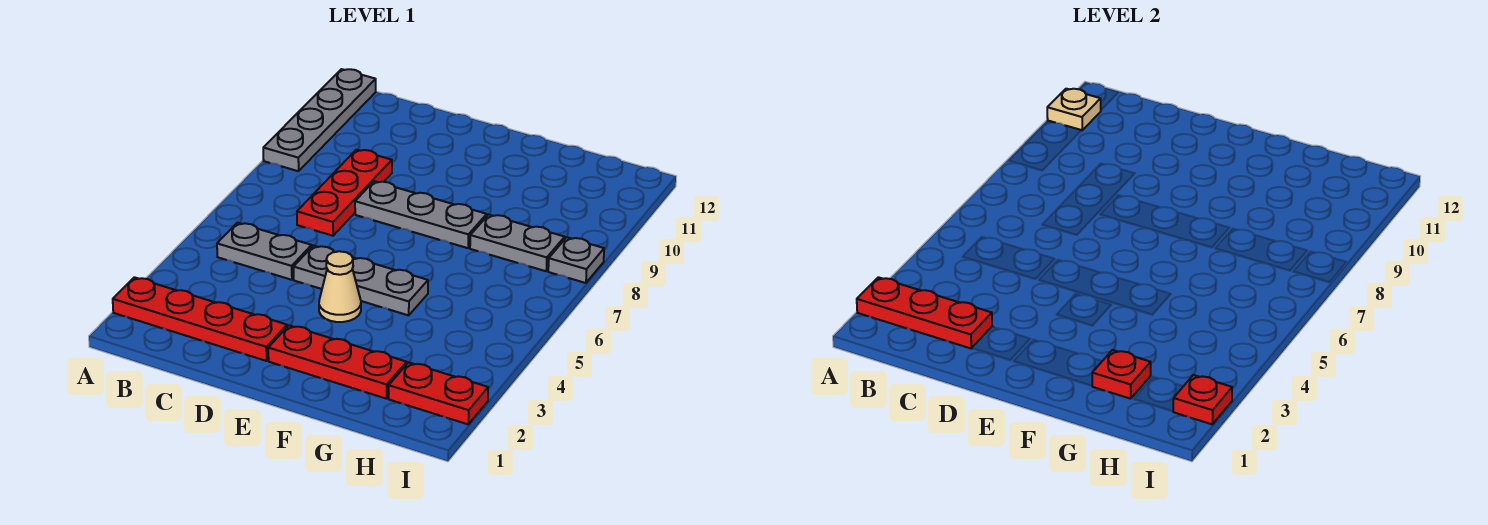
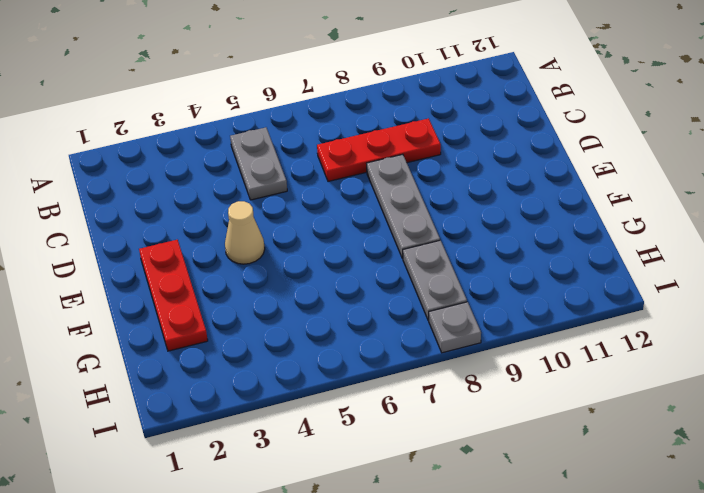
none -> red 1x4 plate [113,277,287,361]
none -> grey 1x4 plate [263,69,376,171]
none -> grey 1x3 plate [294,246,428,315]

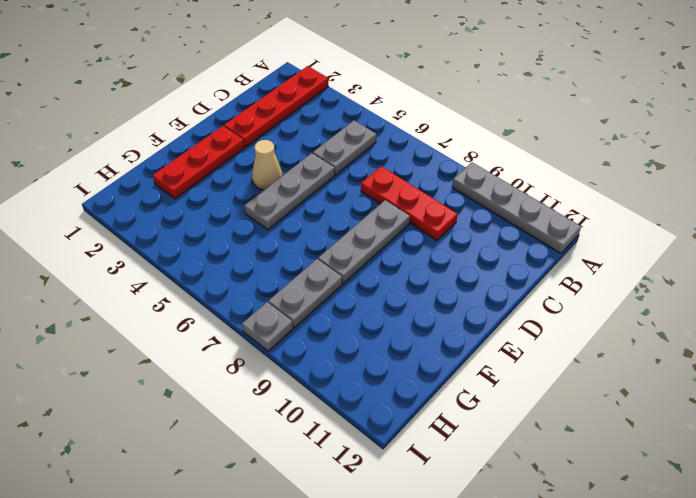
none -> red 1x2 plate [389,362,488,424]
none -> red 1x3 plate [857,277,992,348]
none -> tan 1x1 plate [1047,89,1101,130]

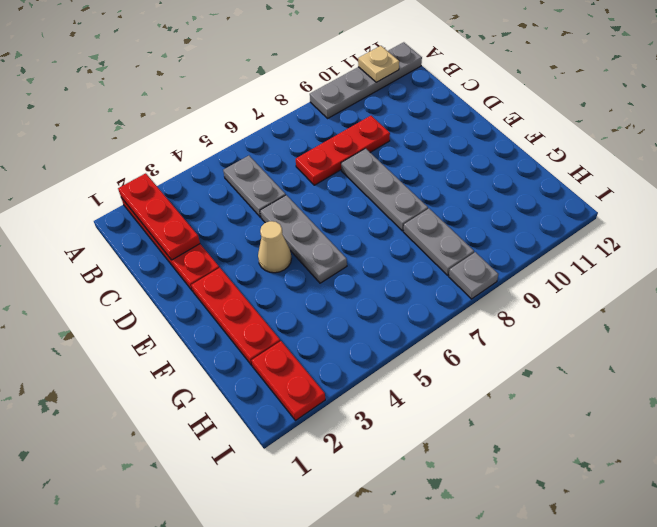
none -> red 1x1 plate [1092,350,1151,399]
none -> red 1x1 plate [1173,375,1232,424]

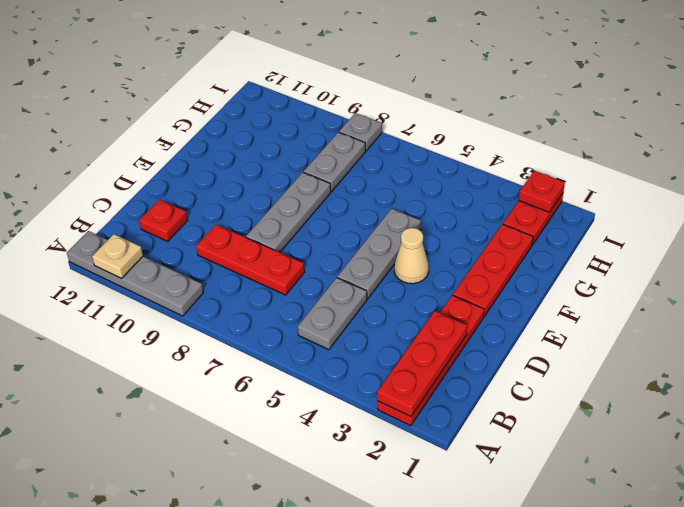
red 1x1 plate [139,200,188,241] -> red 1x1 plate moved to [1092,350,1151,399]

